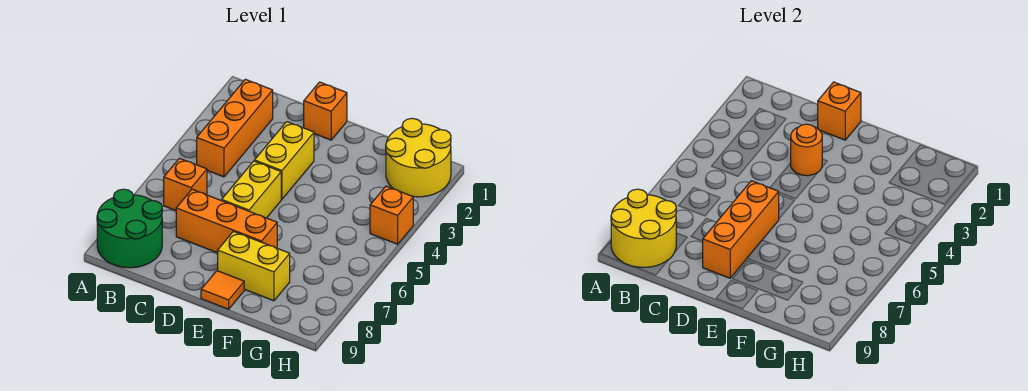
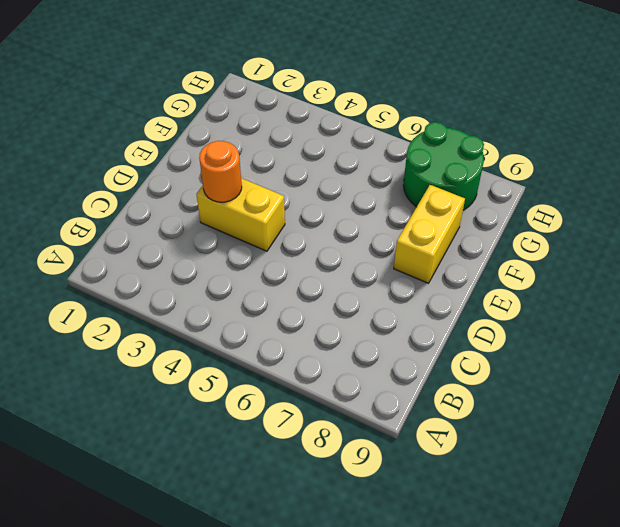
green 2x2 round brick [403,122,484,210] -> green 2x2 round brick moved to [97,189,162,268]
none -> orange 1x3 brick [197,79,273,177]
none -> orange 1x1 brick [164,158,207,210]
none -> orange 1x3 brick [176,189,277,253]

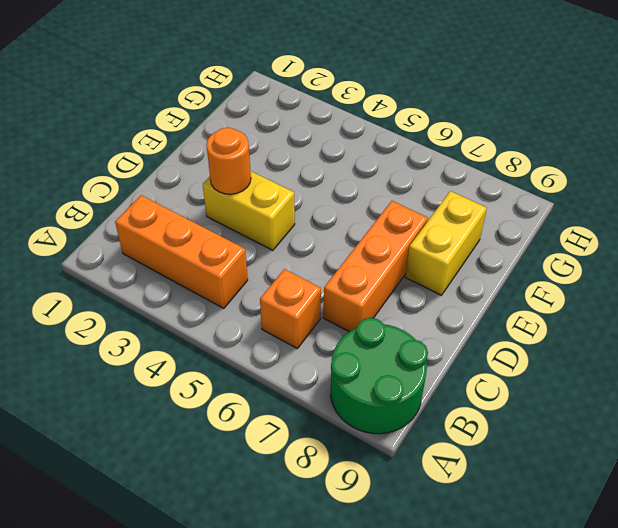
none -> orange 1x1 brick [304,82,347,140]
none -> yellow 1x2 brick [222,161,281,218]
none -> orange 1x1 tile [201,271,244,309]

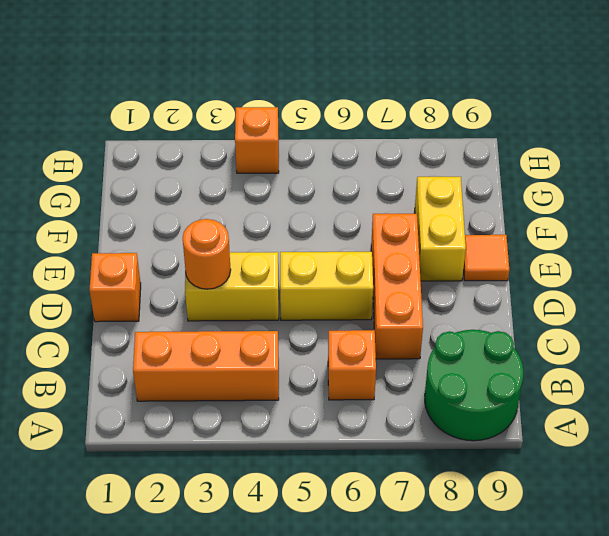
none -> yellow 2x2 round brick [386,118,451,197]
none -> yellow 2x2 round brick [611,189,676,267]
none -> orange 1x1 brick [818,82,861,140]

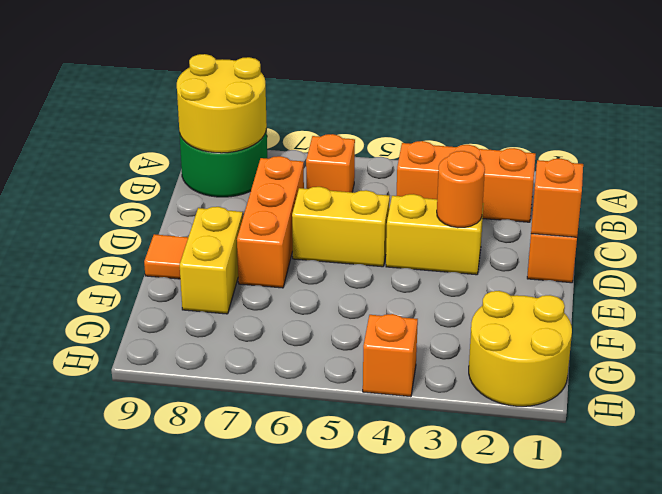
none -> orange 1x3 brick [703,181,779,278]

